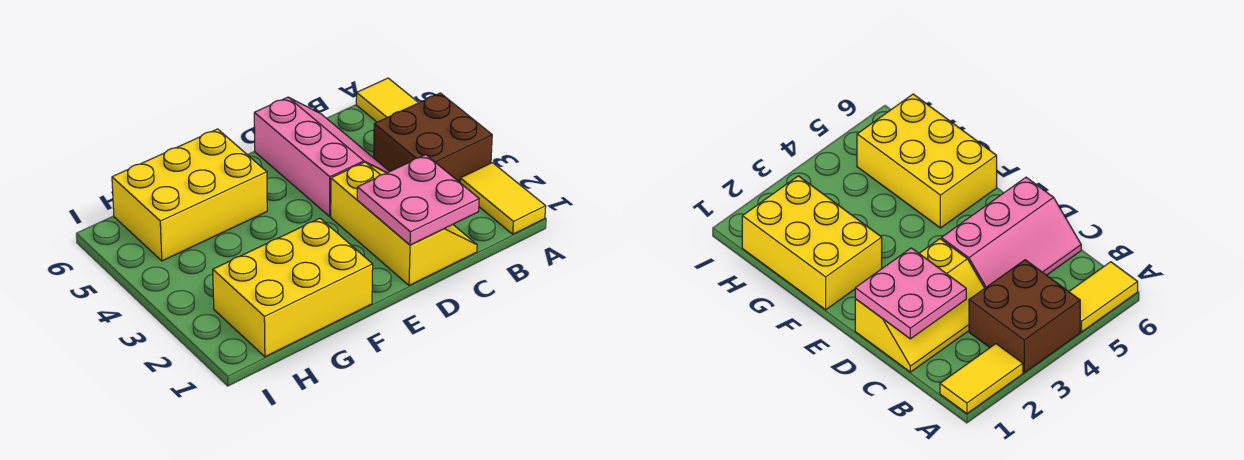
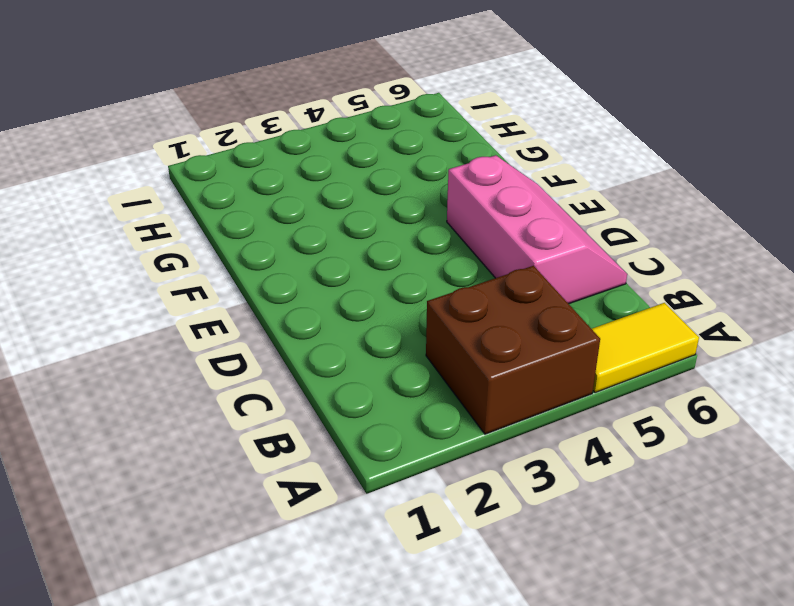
pink 2x3 slope [447,155,627,304] -> pink 2x3 slope turned to [254,97,390,216]
none -> yellow 1x2 tile [460,163,546,234]
none -> yellow 2x3 slope [331,162,477,286]

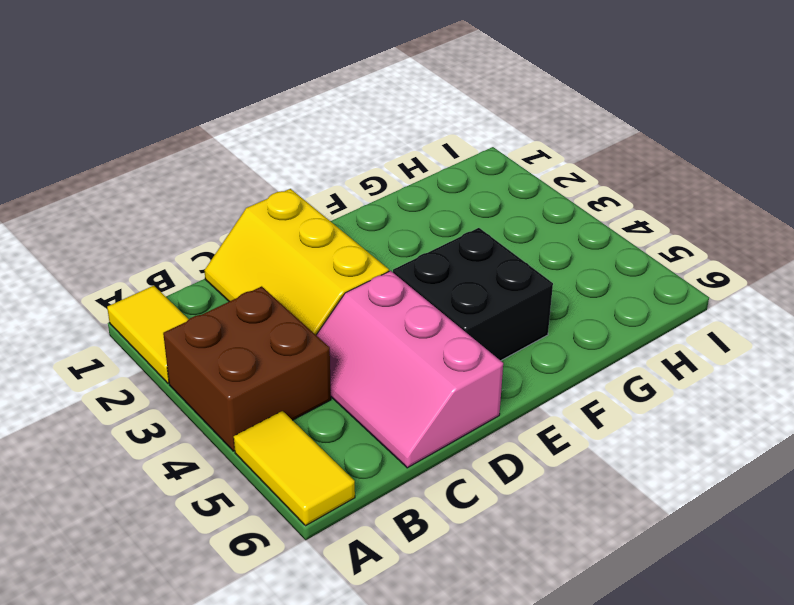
black 2x2 brick [393,228,553,361] -> yellow 2x3 brick [112,129,267,261]
none -> yellow 2x3 brick [213,218,373,357]
none -> pink 2x2 plate [357,155,479,245]

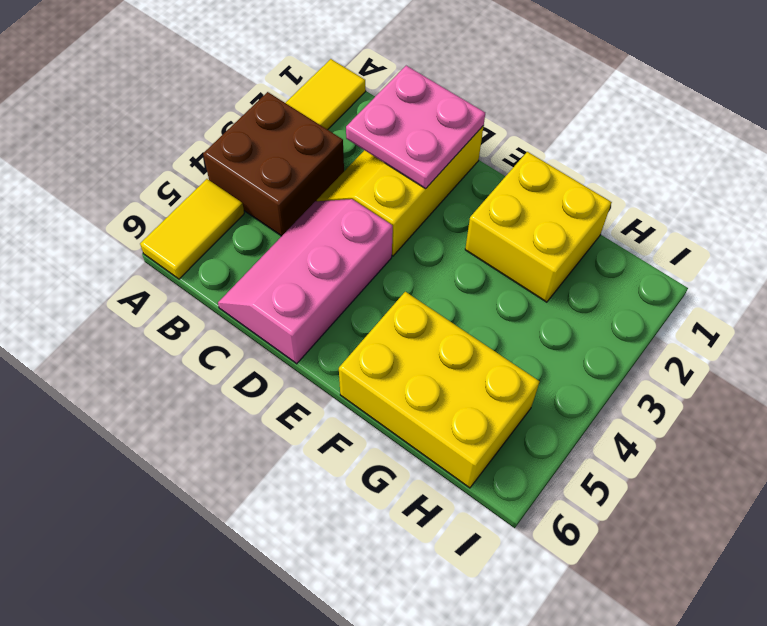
yellow 2x2 brick [465,152,612,302] -> yellow 2x3 brick [213,218,373,357]

